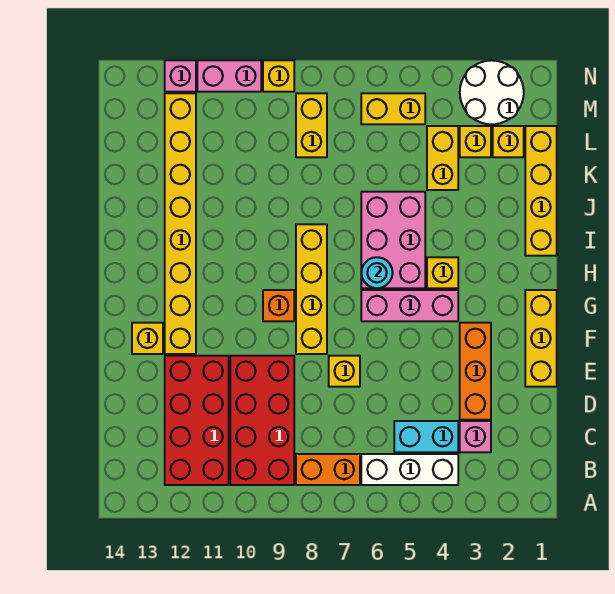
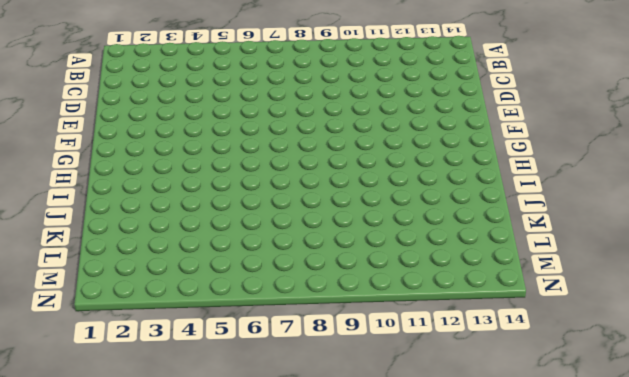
none -> white 1x3 brick [361,454,458,485]
none -> orange 1x2 brick [296,454,360,485]
none -> red 2x4 brick [230,356,294,485]

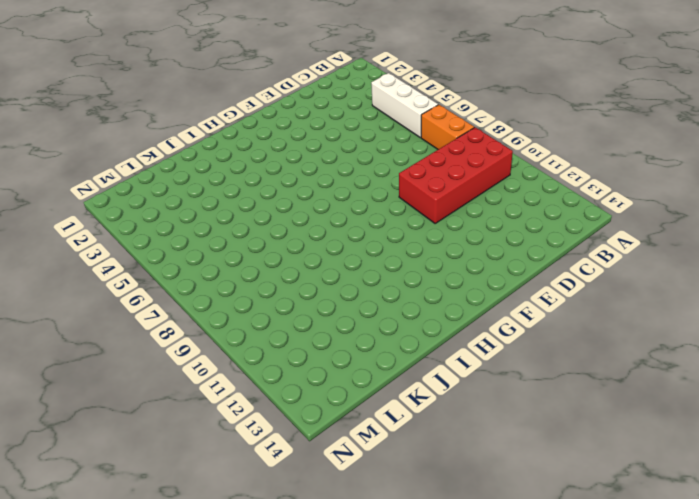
none -> red 2x4 brick [165,356,229,485]
none -> pink 1x1 brick [460,421,491,452]
none -> cyan 1x2 brick [394,421,458,452]

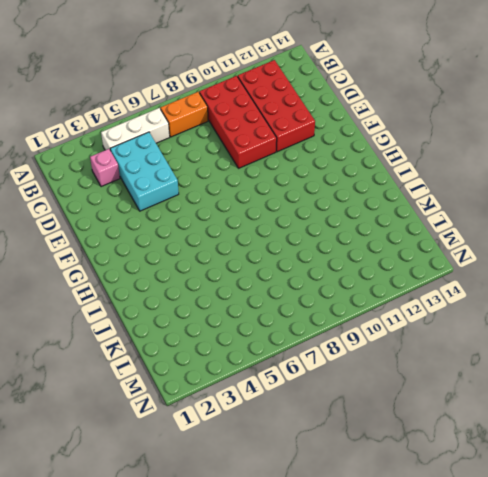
cyan 2x3 brick [110,132,179,211] -> cyan 1x2 brick [394,421,458,452]
none -> orange 1x3 brick [460,323,491,420]
none -> yellow 1x3 brick [525,290,557,387]
none -> yellow 1x1 brick [329,356,360,387]

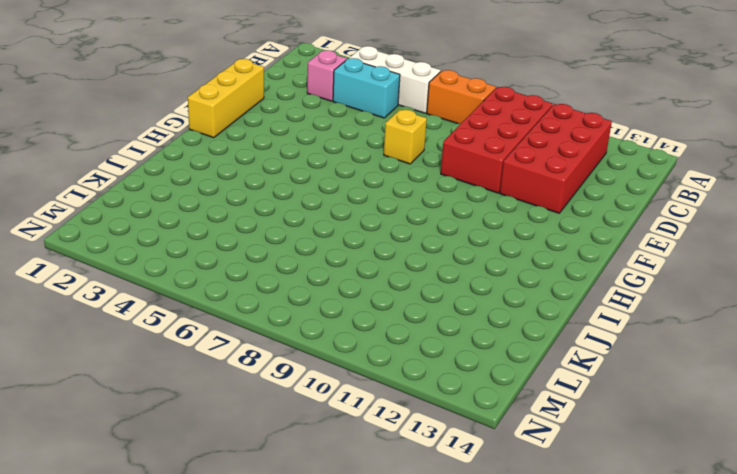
none -> orange 1x3 brick [460,323,491,420]
none -> yellow 1x4 brick [296,224,327,354]
none -> yellow 1x8 brick [165,93,196,354]

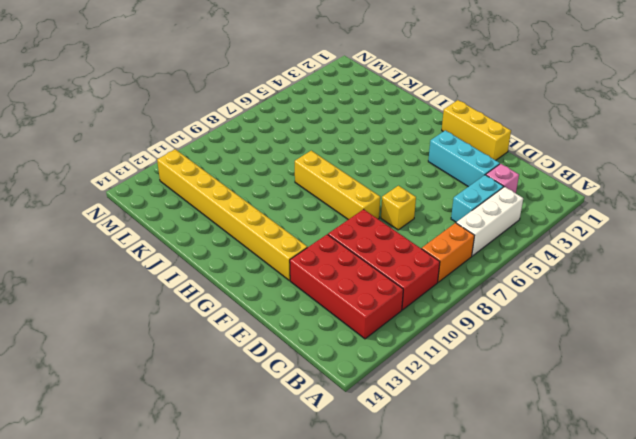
cyan 1x3 brick [428,130,500,187] -> orange 1x3 brick [460,323,491,420]
none -> yellow 1x1 brick [132,323,163,354]
none -> pink 1x3 brick [361,290,458,321]
none -> orange 1x1 brick [263,290,294,321]

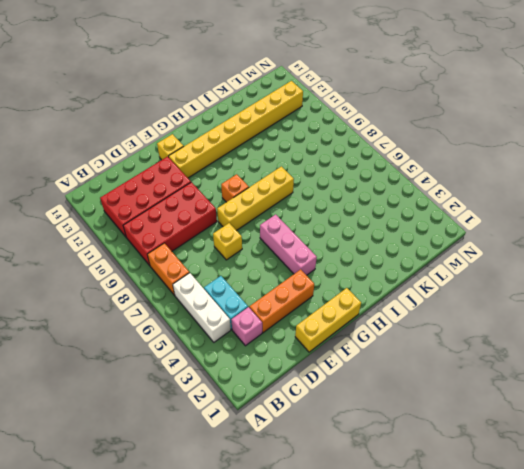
none -> yellow 1x1 brick [427,257,458,288]
none -> pink 2x3 brick [361,192,425,288]
none -> yellow 1x4 brick [525,126,557,256]

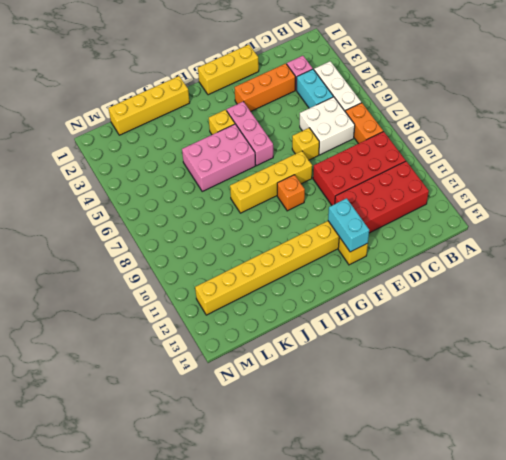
white 2x2 brick [300,97,355,155] -> none
cyan 1x2 brick [328,198,369,252] -> none
none -> yellow 1x2 brick [427,126,458,190]
none -> yellow 1x1 brick [493,126,524,157]
none -> yellow 1x1 brick [460,126,491,157]

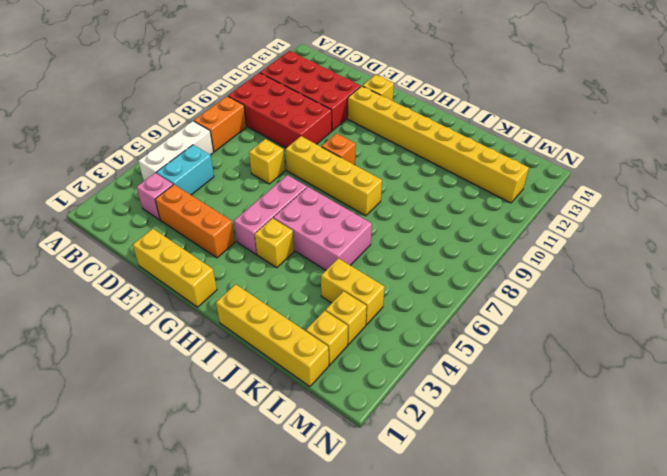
none -> yellow 1x2 brick [296,93,327,157]
none -> white 2x2 round brick [460,60,524,124]
none -> yellow 1x2 brick [361,93,425,124]

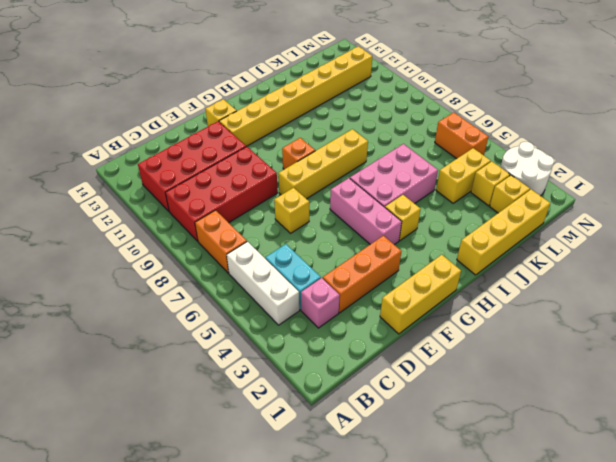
orange 1x2 brick [435,112,488,159] -> yellow 1x2 brick [361,93,425,124]
none -> yellow 1x2 brick [296,93,327,157]
none -> yellow 1x1 brick [263,60,294,92]
none -> pink 1x2 brick [197,60,261,92]

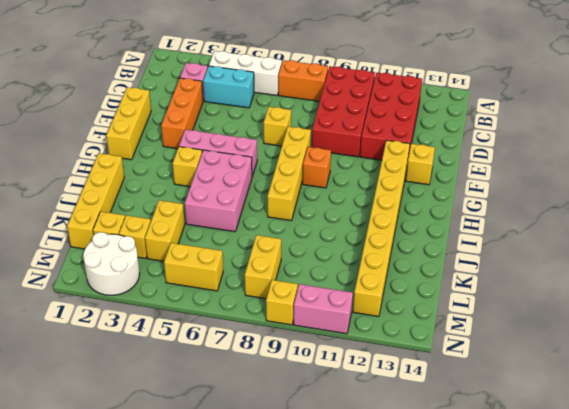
none -> pink 1x1 brick [165,60,196,92]
none -> cyan 1x1 round brick [361,257,393,288]

